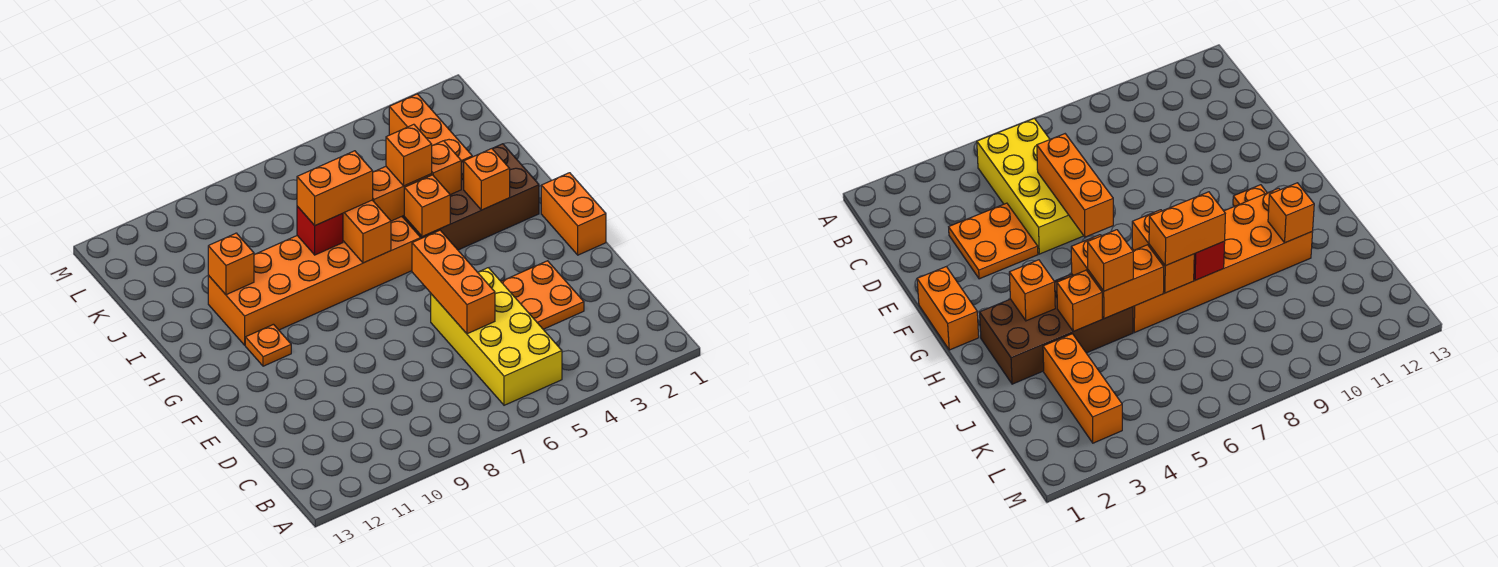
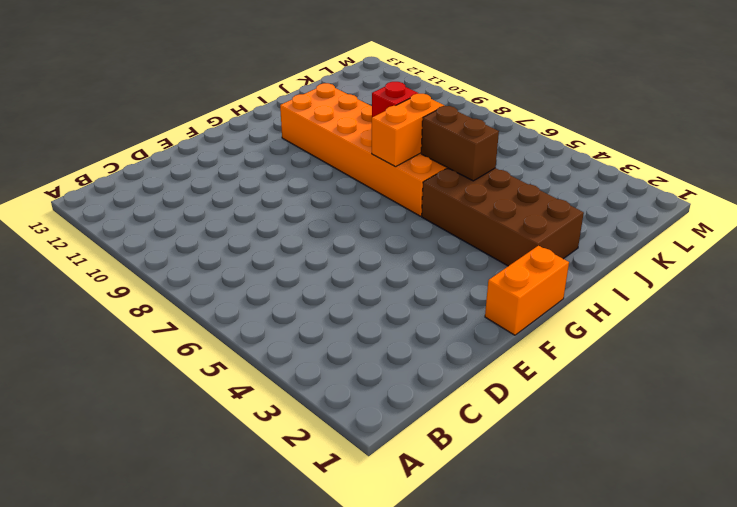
brown 1x2 brick [421,106,499,181] -> orange 1x2 brick [373,167,432,221]
none -> yellow 2x4 brick [431,268,562,405]
none -> orange 2x2 plate [501,261,584,329]
none -> orange 1x1 plate [245,324,291,366]

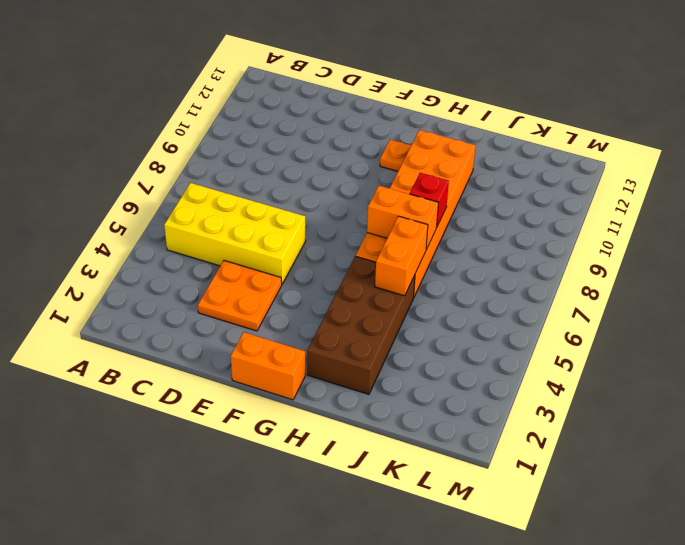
none -> orange 1x3 brick [389,94,472,162]
none -> orange 1x3 brick [412,230,495,334]
none -> orange 1x1 brick [464,149,510,210]

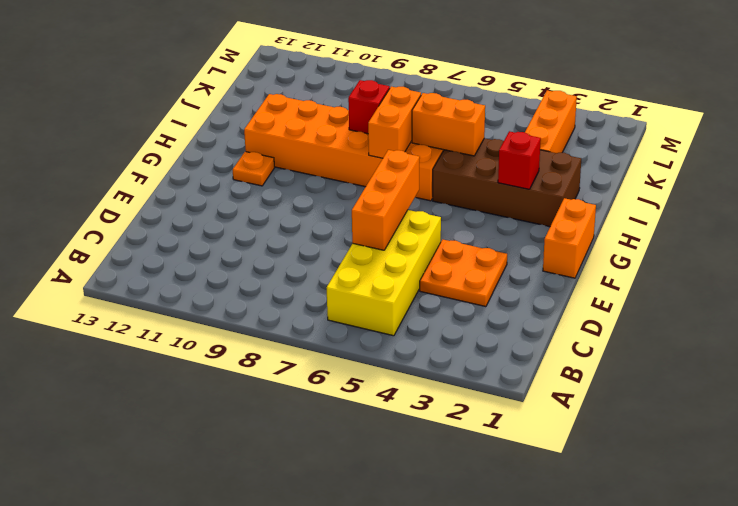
red 1x1 brick [498,131,541,189] -> orange 1x1 brick [464,149,510,210]
none -> orange 1x1 brick [404,175,450,237]
none -> orange 1x1 brick [432,141,461,195]
none -> orange 1x1 brick [208,233,254,295]

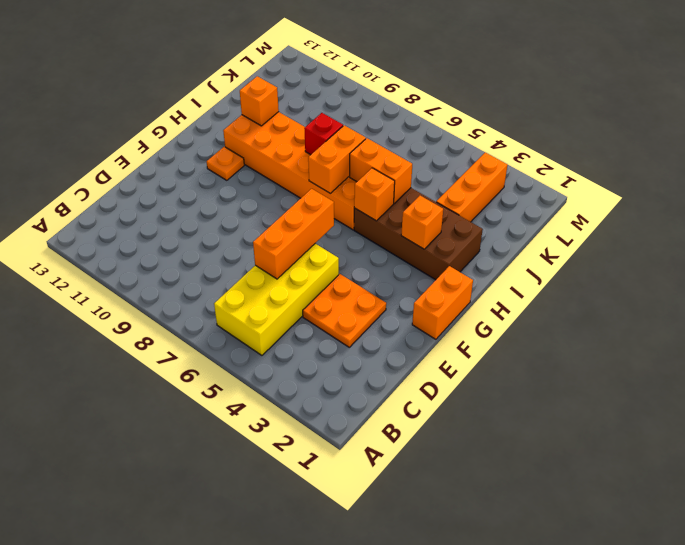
none -> orange 1x1 brick [432,141,461,195]
none -> orange 1x1 brick [386,124,432,186]
none -> orange 1x2 brick [297,151,373,226]

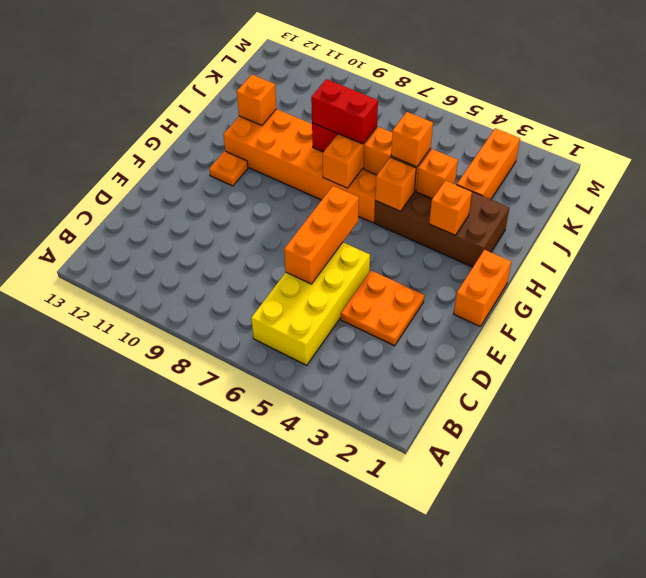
red 1x2 brick [311,79,378,144] -> orange 1x2 brick [297,151,373,226]

